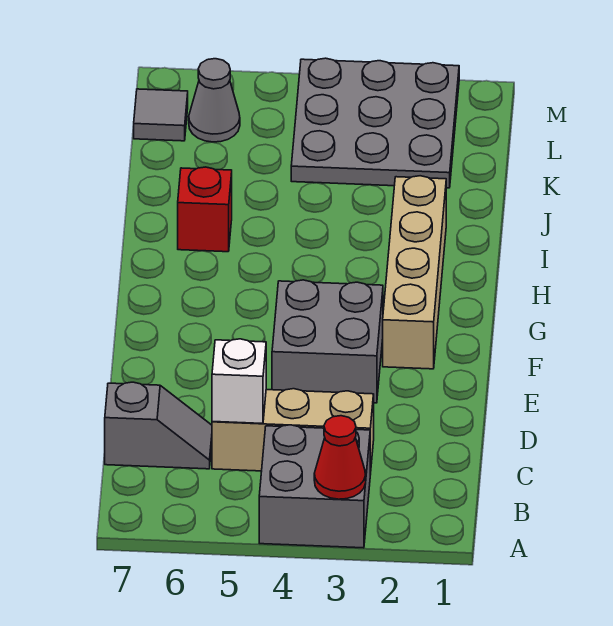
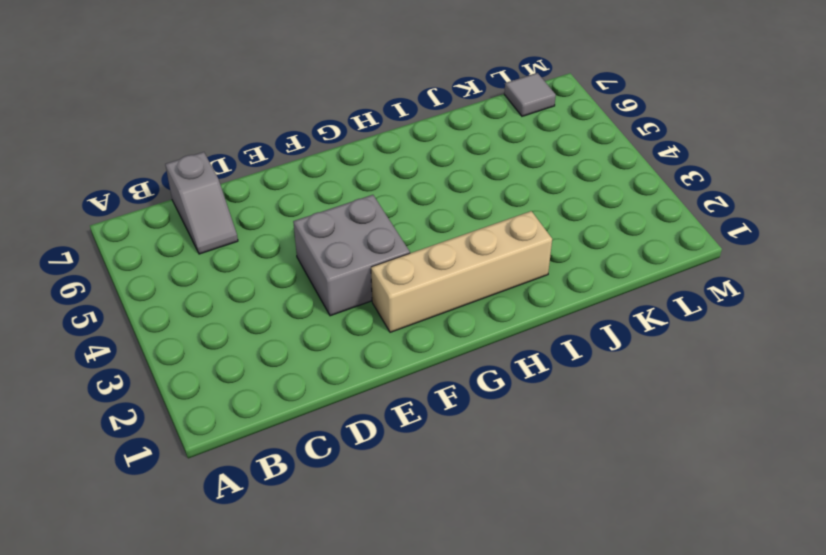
none -> grey 2x2 brick [259,425,370,548]
none -> tan 1x3 brick [212,389,374,475]

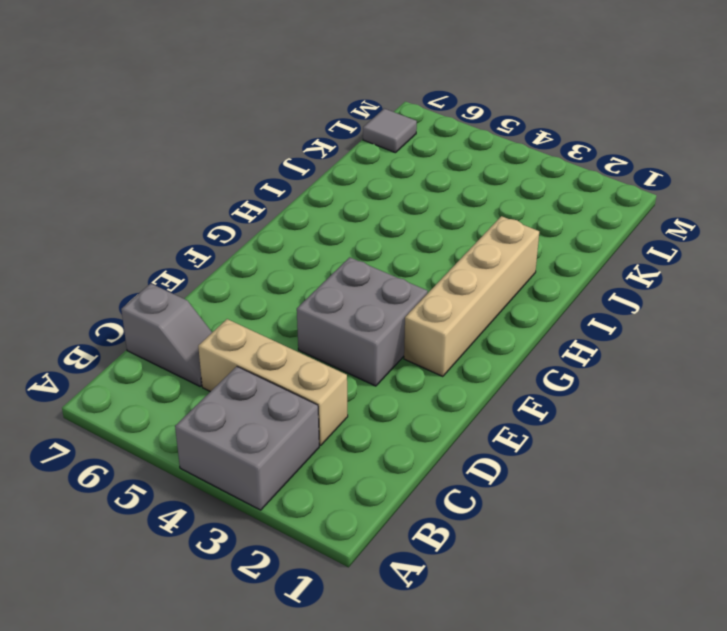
none -> red 1x1 brick [178,167,232,252]
none -> grey 3x3 plate [291,58,459,188]

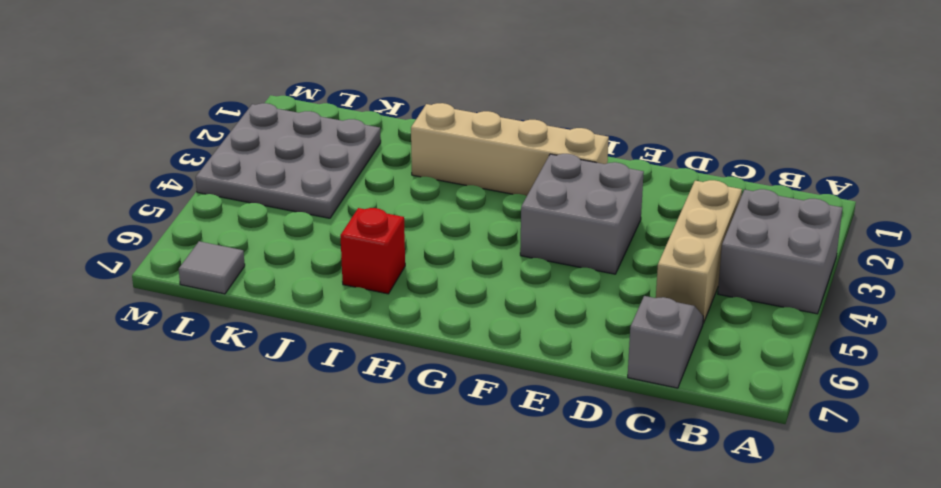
none -> grey 1x1 cone [189,59,240,142]
none -> red 1x1 cone [314,416,366,499]

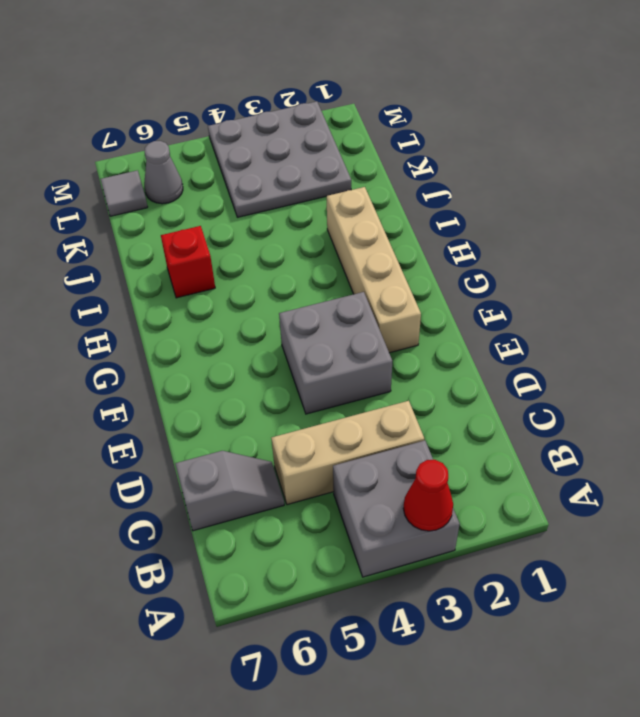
none -> white 1x1 brick [212,339,266,424]

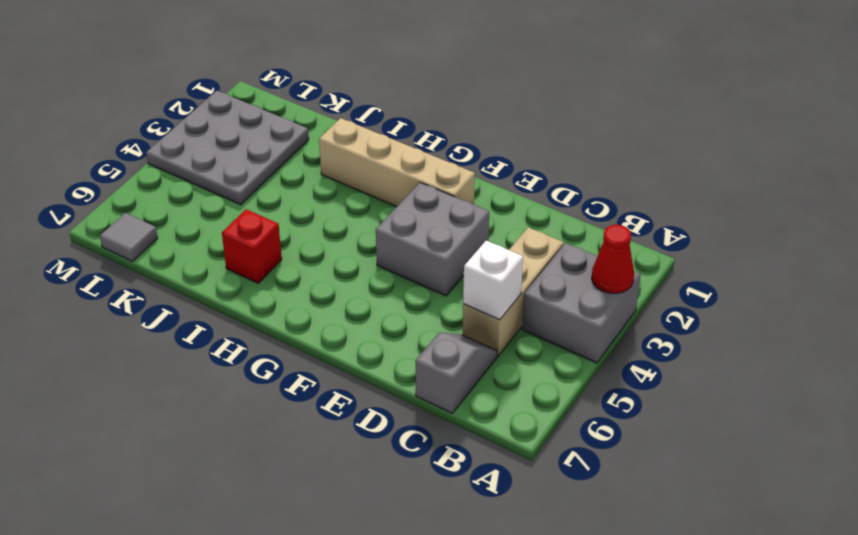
none -> grey 1x1 cone [189,59,240,142]

